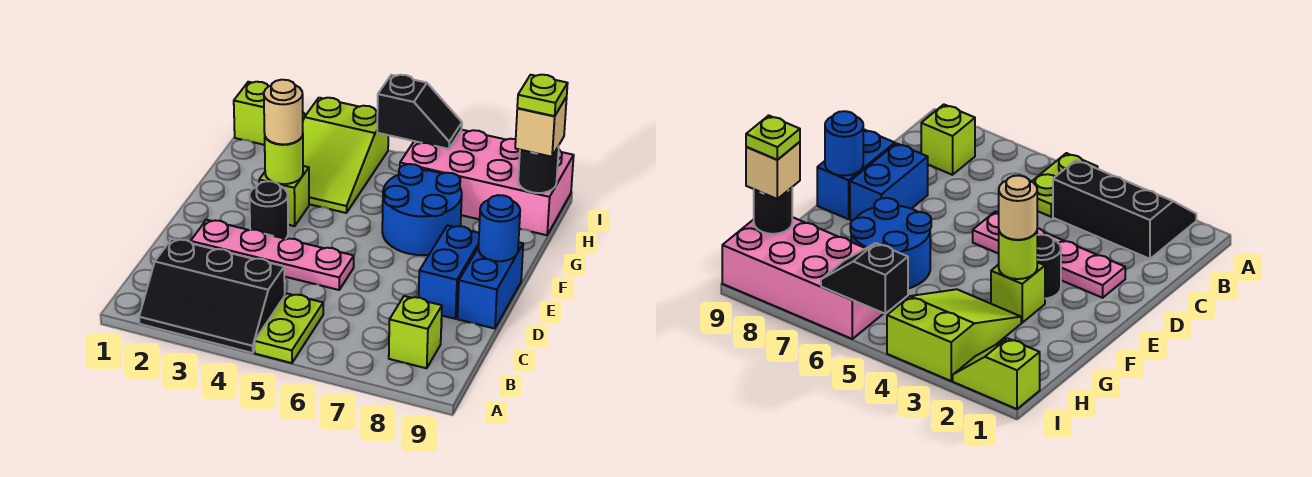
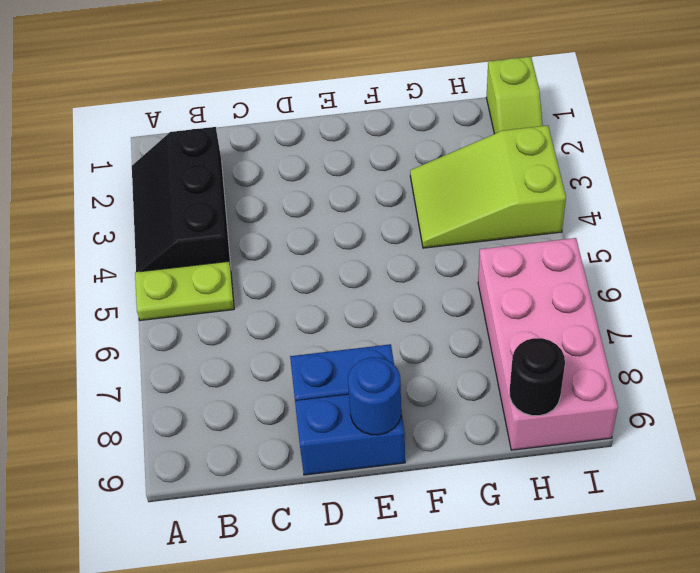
none -> lime 1x1 brick [389,296,442,368]
none -> pink 1x4 plate [191,220,354,290]
none -> black 1x1 round brick [249,181,288,239]

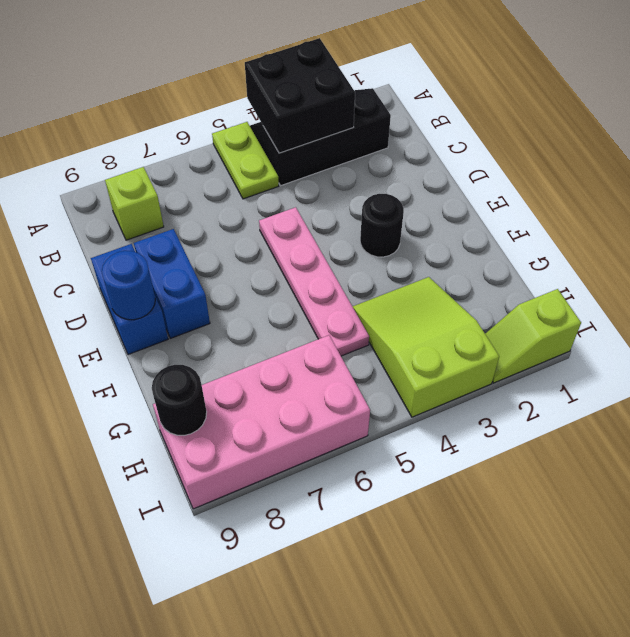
black 2x2 brick [245,38,355,153] -> none
pink 1x4 plate [259,207,369,356] -> pink 1x4 plate turned to [191,220,354,290]
none -> lime 1x1 brick [259,166,309,226]
none -> blue 2x2 round brick [382,164,462,255]
none -> lime 1x1 round brick [265,135,303,184]

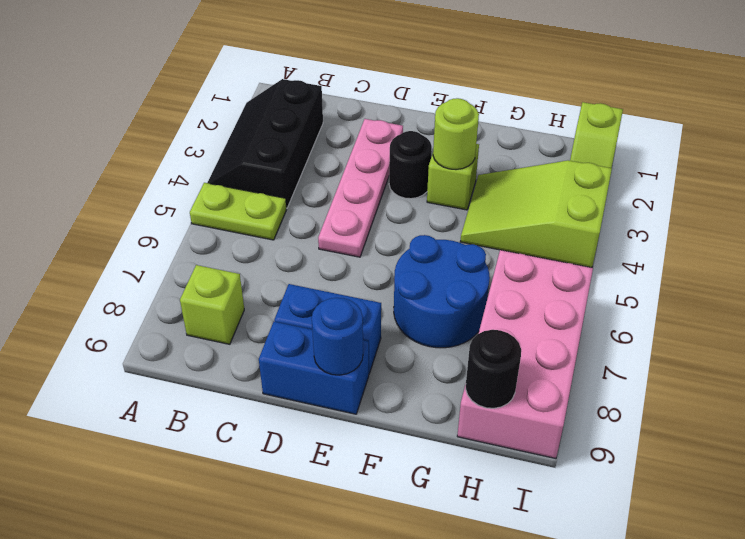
none -> black 1x2 slope [377,75,462,149]
none -> tan 1x1 round brick [264,80,303,144]
none -> tan 1x1 brick [515,97,567,157]

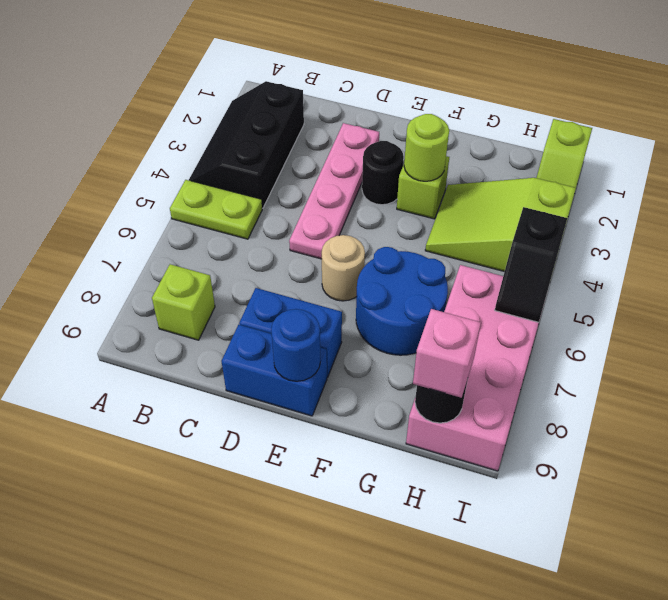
tan 1x1 round brick [322,235,365,301] -> tan 1x1 round brick moved to [264,80,303,144]
pink 1x1 brick [413,309,481,398] -> tan 1x1 brick [515,97,567,157]
none -> lime 1x1 plate [517,75,568,116]

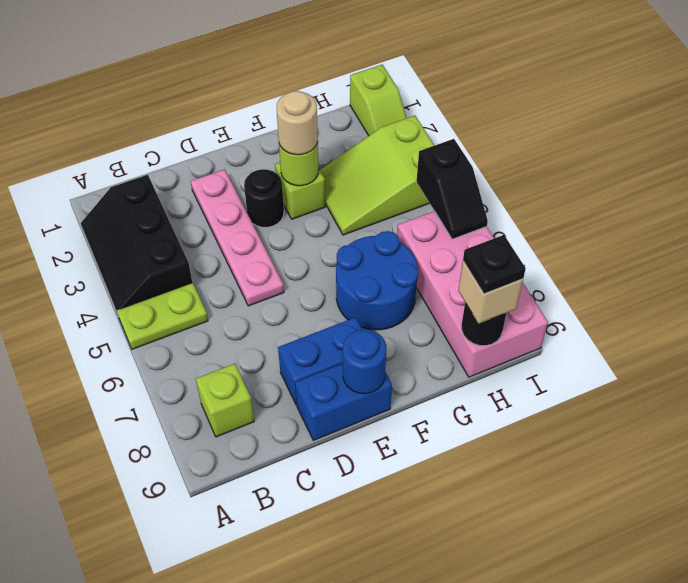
black 1x1 plate [463,235,526,294] -> lime 1x1 plate [517,75,568,116]

